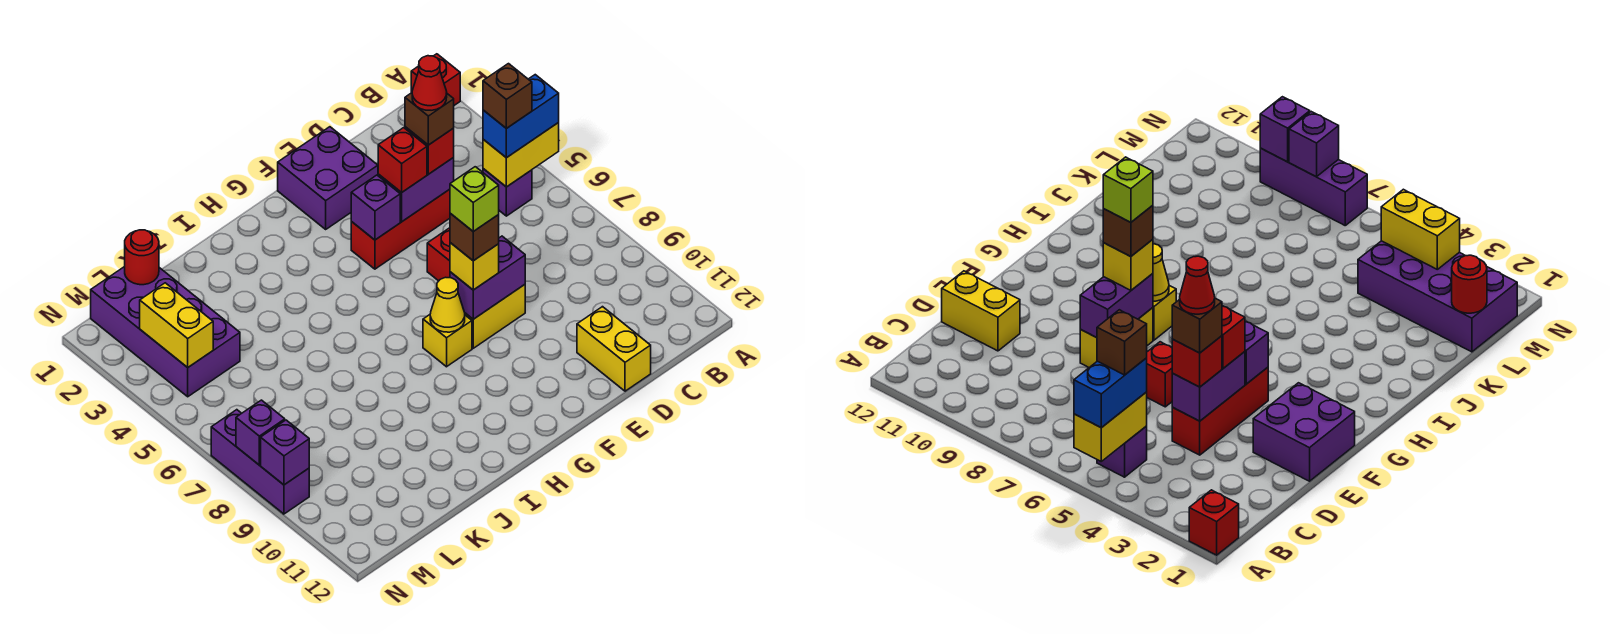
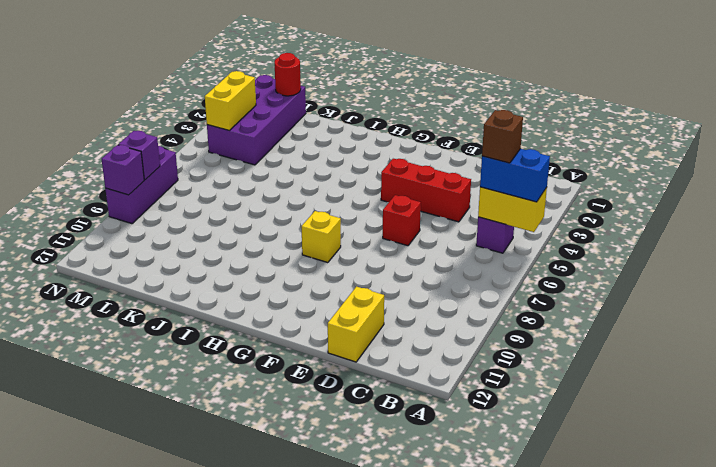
none -> red 1x1 brick [411,54,460,105]
none -> purple 2x2 brick [278,127,378,229]
none -> yellow 1x2 brick [465,285,525,348]

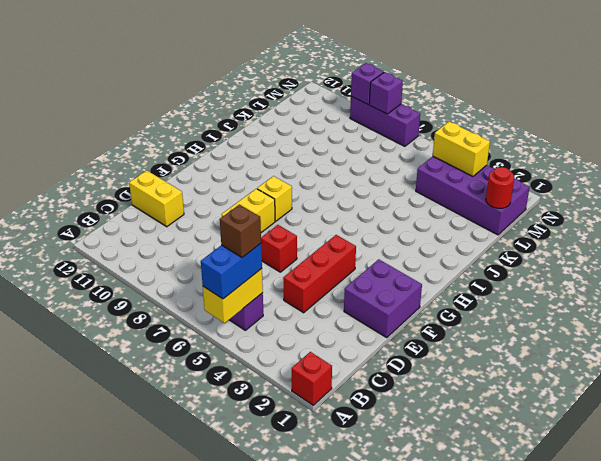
none -> purple 1x2 brick [378,158,454,222]
none -> purple 1x2 brick [450,236,525,319]
none -> purple 1x1 brick [351,175,400,240]

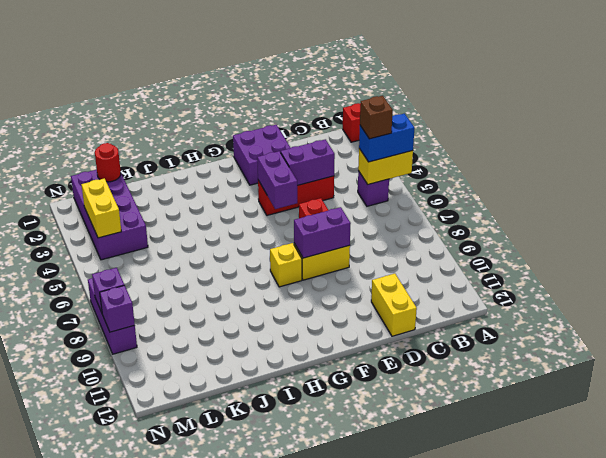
purple 1x2 brick [257,151,298,209] -> purple 1x1 brick [351,175,400,240]
none -> yellow 1x1 cone [430,277,465,332]
none -> red 1x1 brick [405,127,454,174]
none -> red 1x1 brick [378,128,427,193]

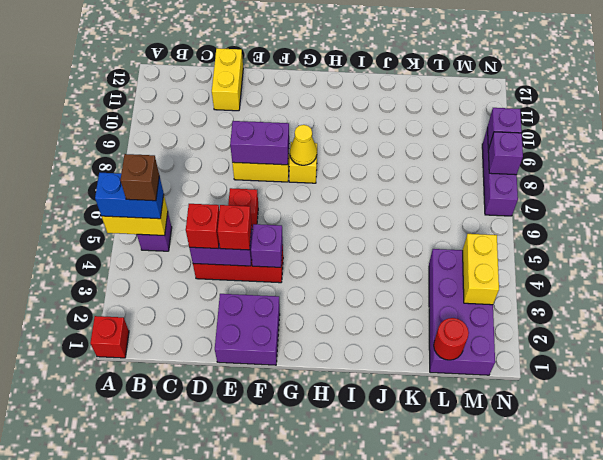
none -> yellow 1x1 brick [450,243,499,290]
none -> brown 1x1 brick [405,93,454,145]
none -> brown 1x1 brick [450,213,499,261]

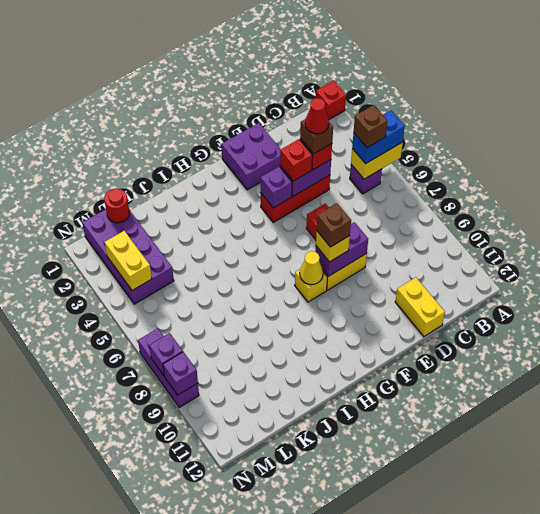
none -> lime 1x1 brick [450,167,499,231]

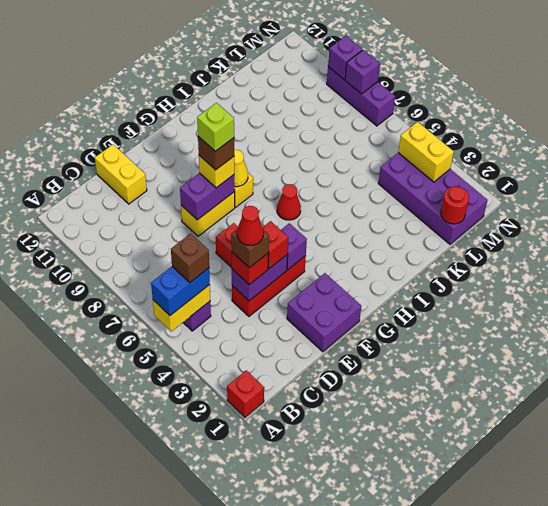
red 1x1 cone [277,184,301,220] -> none

